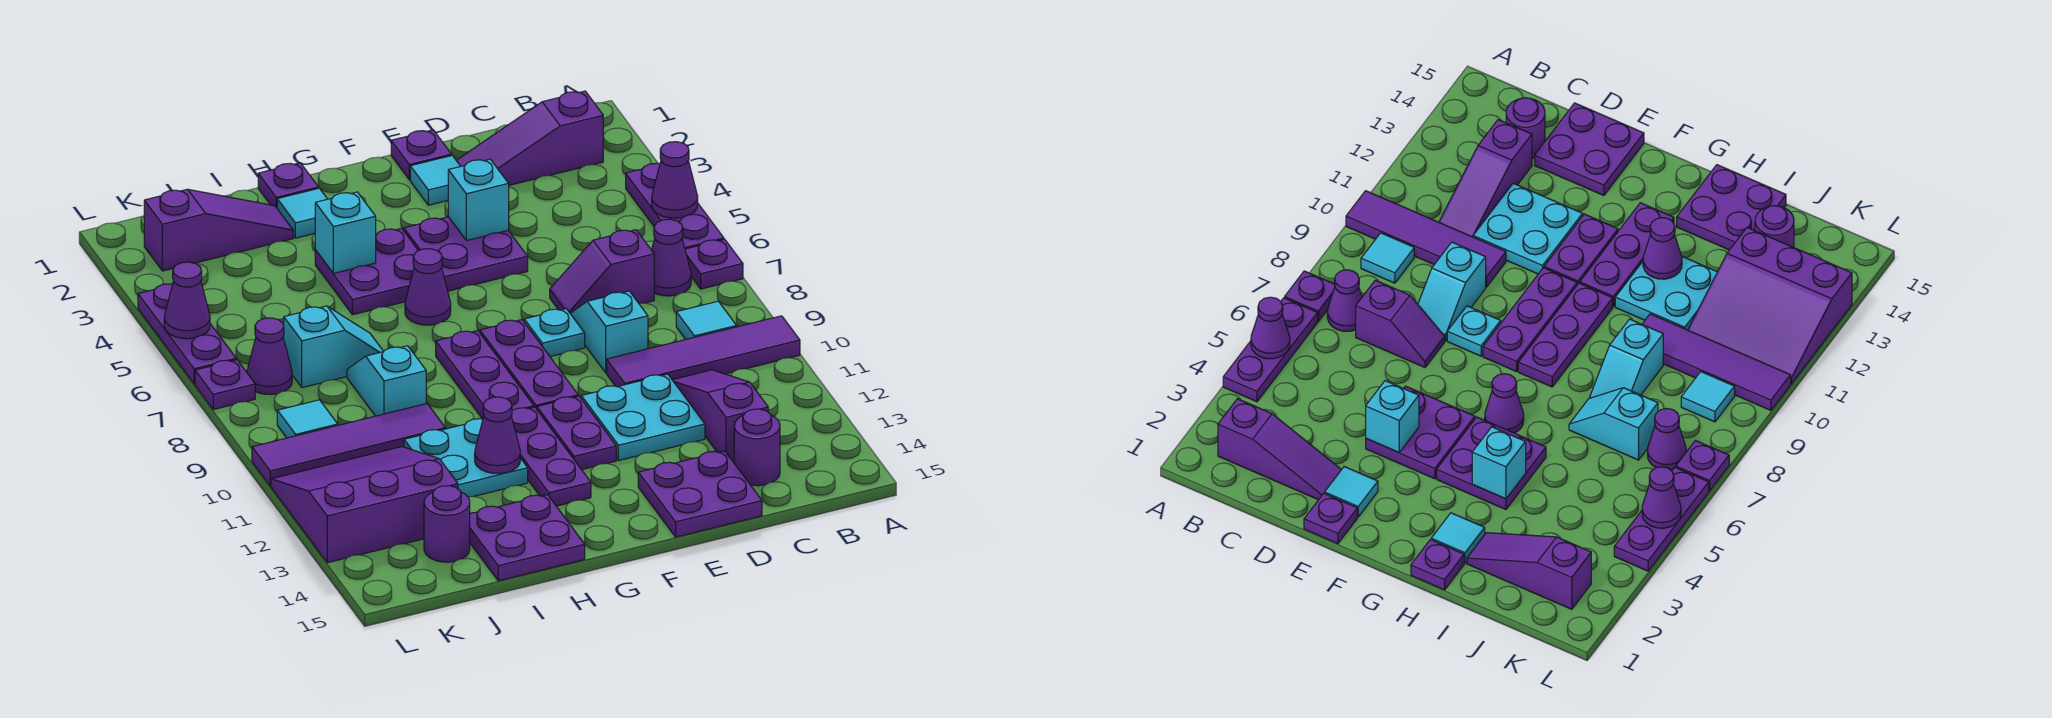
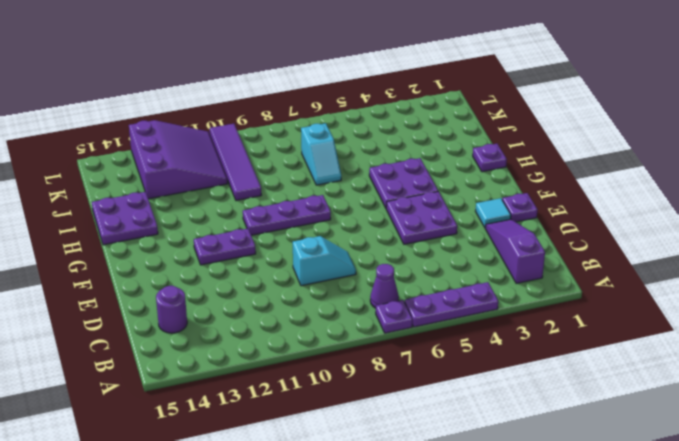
none -> purple 1x4 tile [607,316,800,387]
none -> cyan 1x1 tile [676,301,737,339]
none -> purple 1x2 slope [550,230,654,313]
none -> purple 1x3 slope [673,370,768,462]

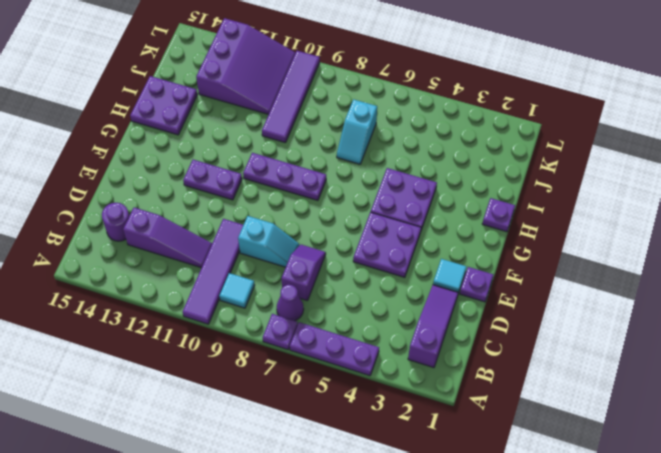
none -> cyan 2x2 plate [581,374,705,461]
none -> purple 2x2 plate [638,451,762,537]
none -> cyan 1x1 plate [524,309,585,357]
none -> purple 1x3 plate [480,320,578,409]

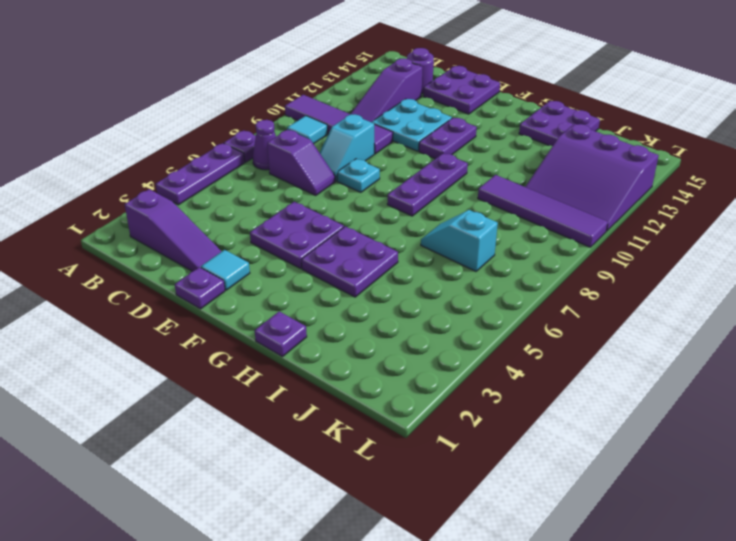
none -> purple 1x3 plate [480,320,578,409]
none -> purple 1x1 cone [405,249,451,325]
none -> purple 1x3 plate [511,407,591,506]
none -> cyan 1x1 tile [277,188,327,238]

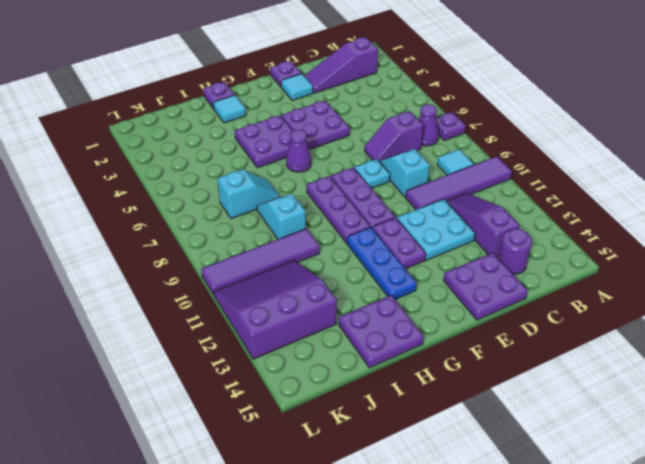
blue 1x3 plate [347,227,417,299] -> purple 1x3 plate [511,407,591,506]
none -> purple 1x3 plate [626,163,724,249]
none -> cyan 2x2 plate [404,419,528,497]
none -> purple 1x3 slope [144,189,293,271]
none -> purple 1x1 round brick [424,486,470,562]

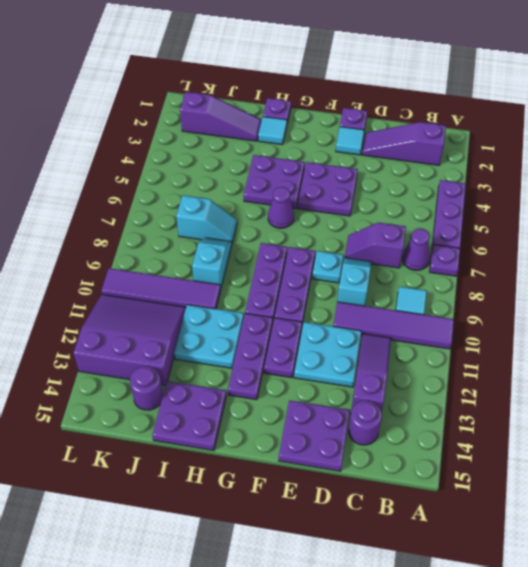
none -> purple 1x1 cone [247,318,292,395]
none -> cyan 1x1 tile [277,400,338,438]
none -> purple 1x3 plate [138,284,236,384]
none -> purple 1x1 plate [195,360,255,410]

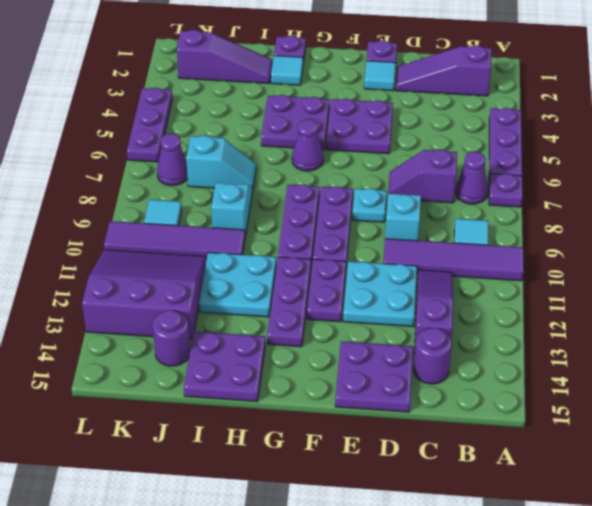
none -> purple 1x1 plate [195,360,255,410]
none -> purple 1x1 cone [652,142,698,218]
none -> cyan 1x1 brick [448,159,509,241]
none -> cyan 1x1 brick [315,192,376,273]

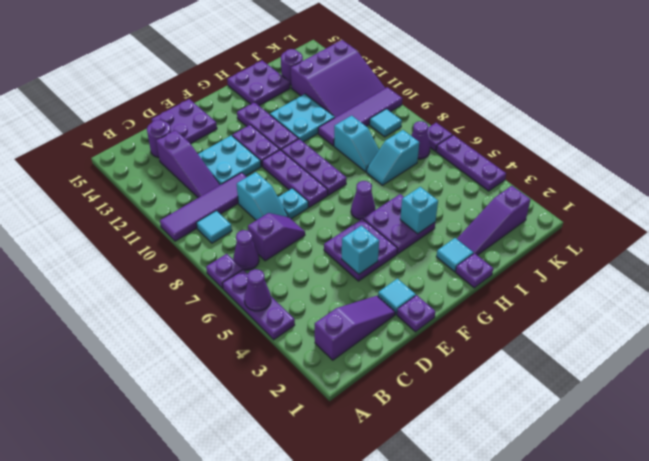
none -> purple 1x1 cone [475,397,520,474]
none -> purple 1x1 cone [164,262,210,339]

